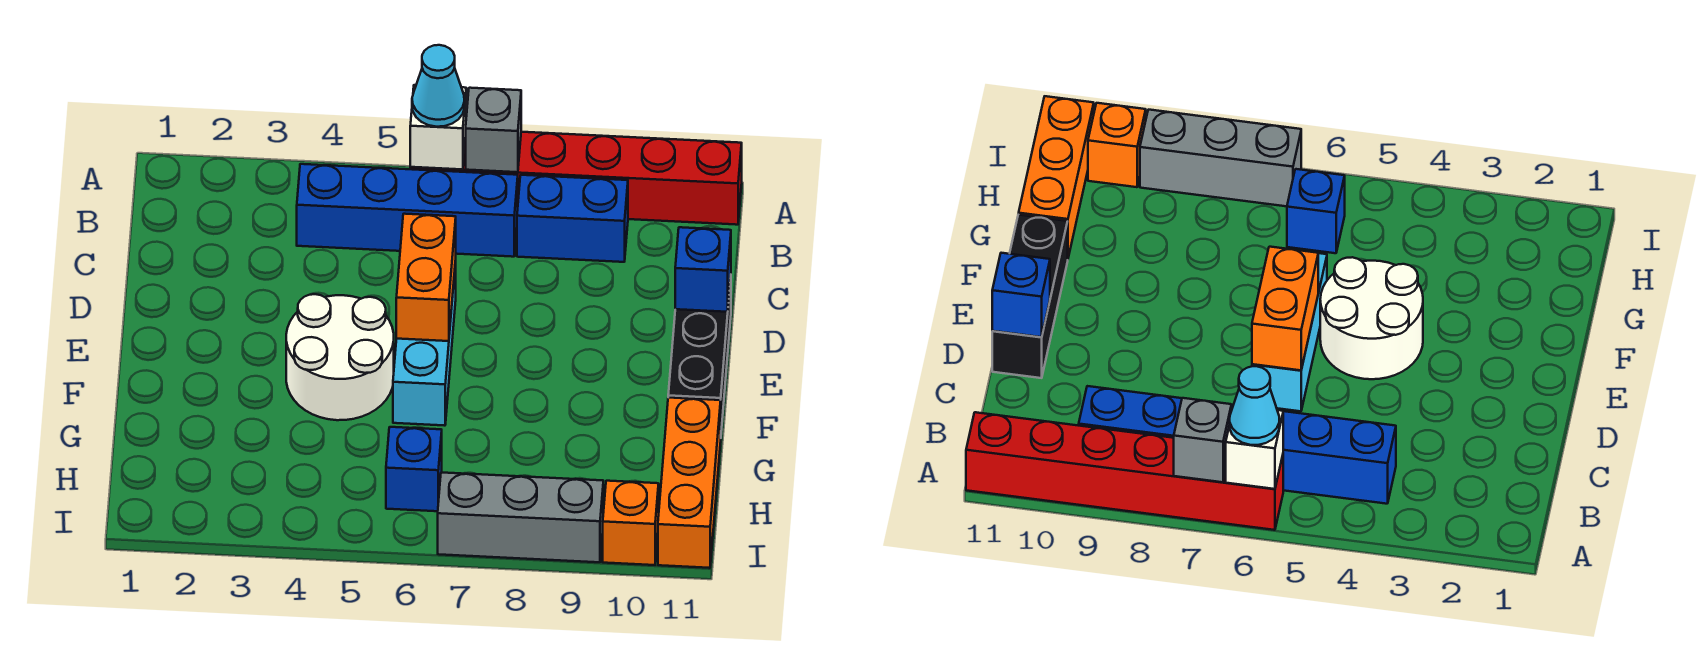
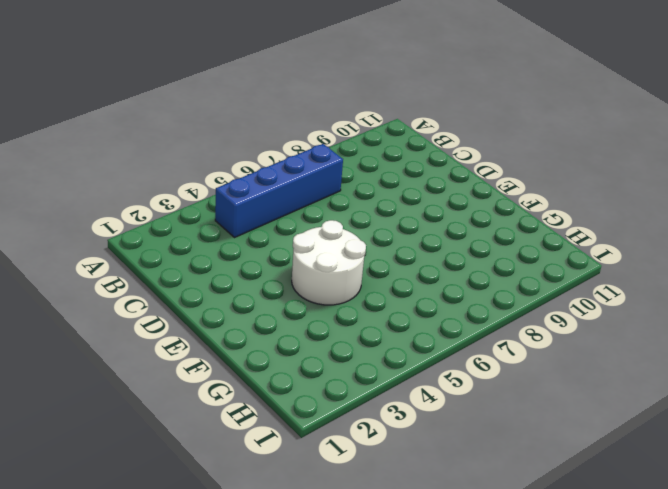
none -> red 1x6 brick [410,132,742,225]
none -> blue 1x2 brick [517,175,628,262]
none -> cyan 1x3 brick [393,261,456,426]

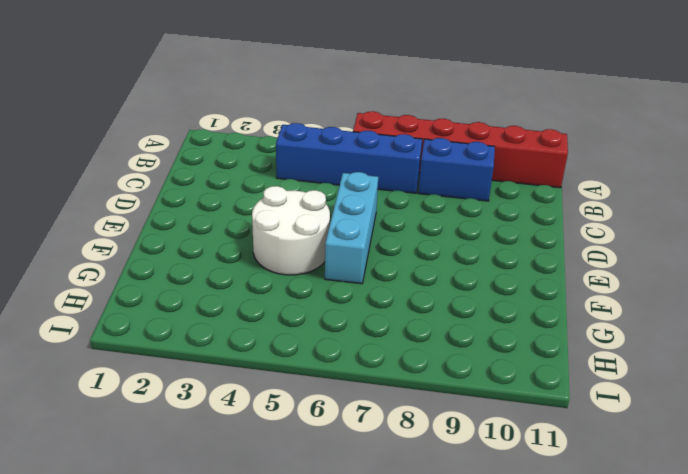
none -> black 1x3 brick [668,278,731,430]
none -> orange 1x3 brick [658,398,721,568]
none -> blue 1x1 brick [386,427,442,511]

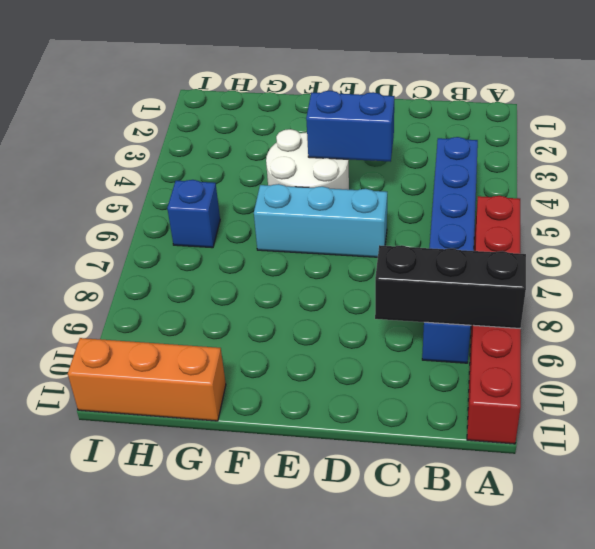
black 1x3 brick [375,245,526,329] -> black 1x3 brick moved to [668,278,731,430]
blue 1x2 brick [306,91,394,162] -> none
none -> grey 1x3 brick [438,472,603,562]
none -> orange 1x1 brick [603,481,659,565]
none -> white 1x1 brick [410,85,466,170]

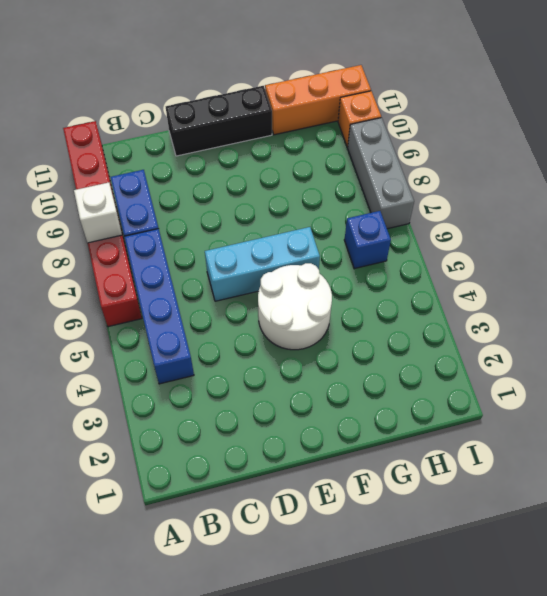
white 1x1 brick [74,183,122,243] -> white 1x1 brick moved to [410,85,466,170]
none -> grey 1x1 brick [466,88,521,172]
none -> orange 1x2 brick [396,214,456,341]
none -> blue 1x1 brick [675,227,731,312]

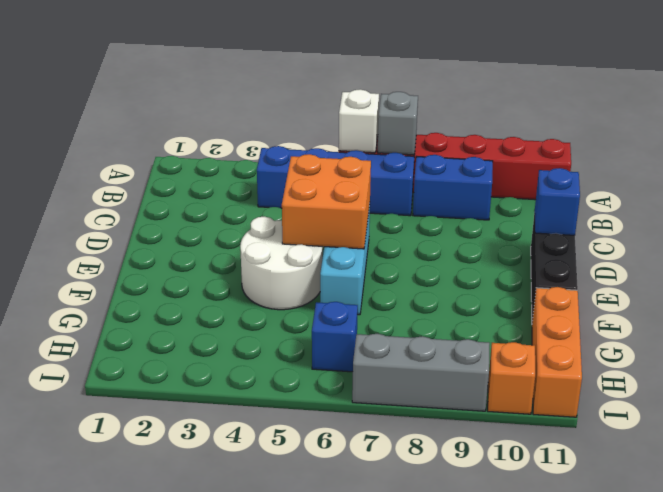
orange 2x2 brick [282,154,371,249] -> orange 1x2 brick [396,214,456,341]
none -> cyan 1x1 cone [412,45,465,127]

